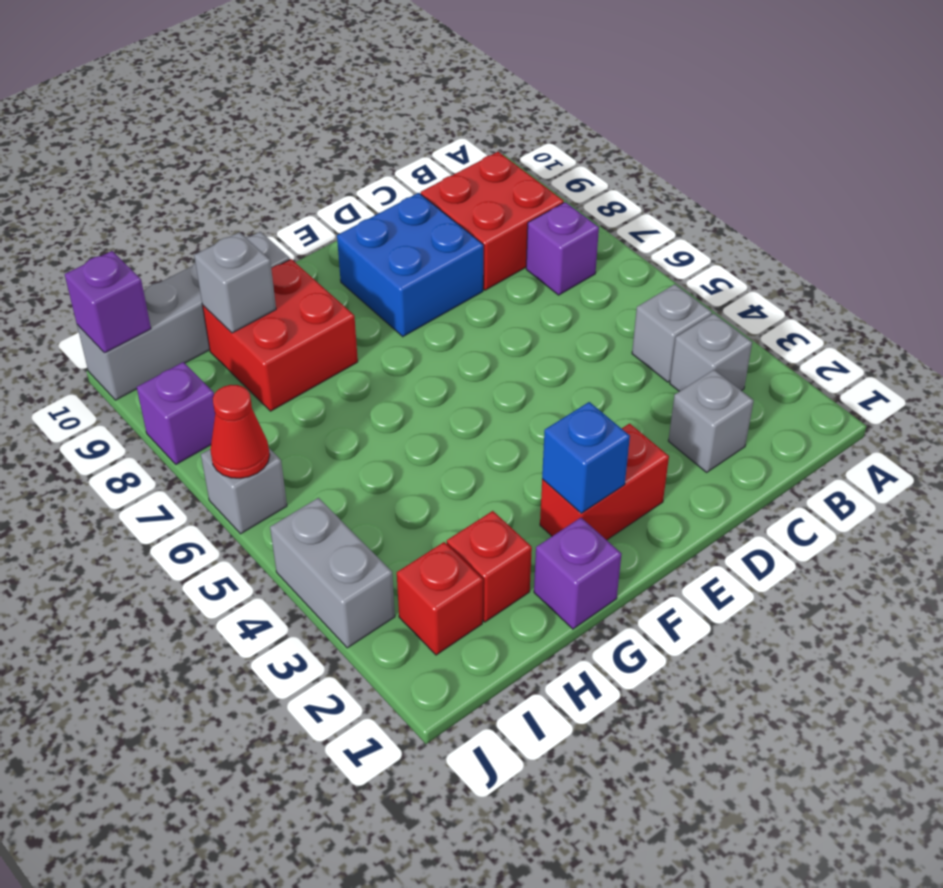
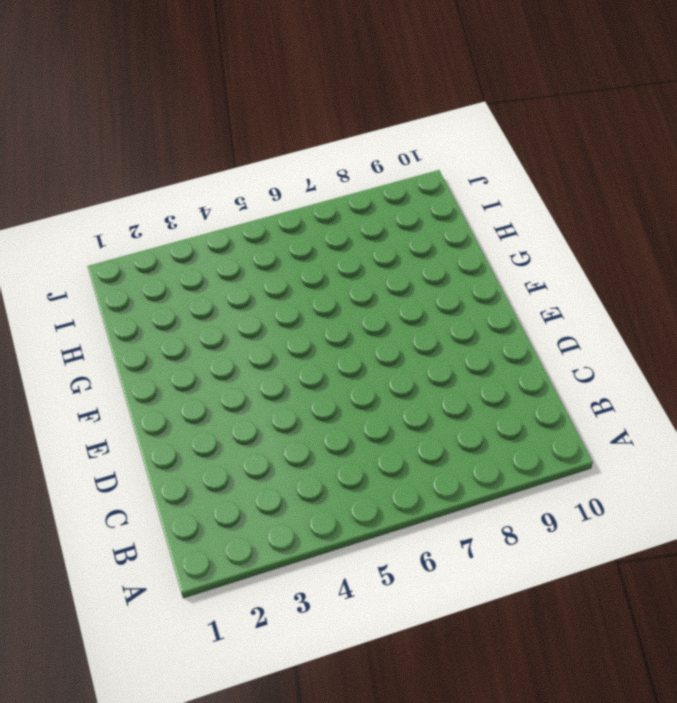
none -> grey 1x1 brick [670,314,752,391]
none -> grey 1x1 brick [632,284,712,382]
none -> purple 1x1 brick [526,202,599,295]

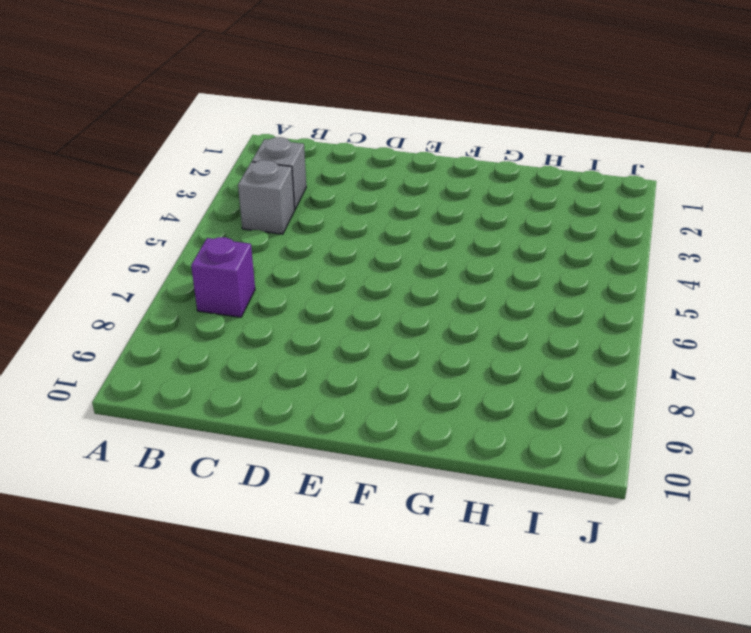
none -> red 2x2 brick [421,152,564,290]
none -> grey 1x1 brick [668,370,754,472]
none -> blue 2x2 brick [337,193,483,337]

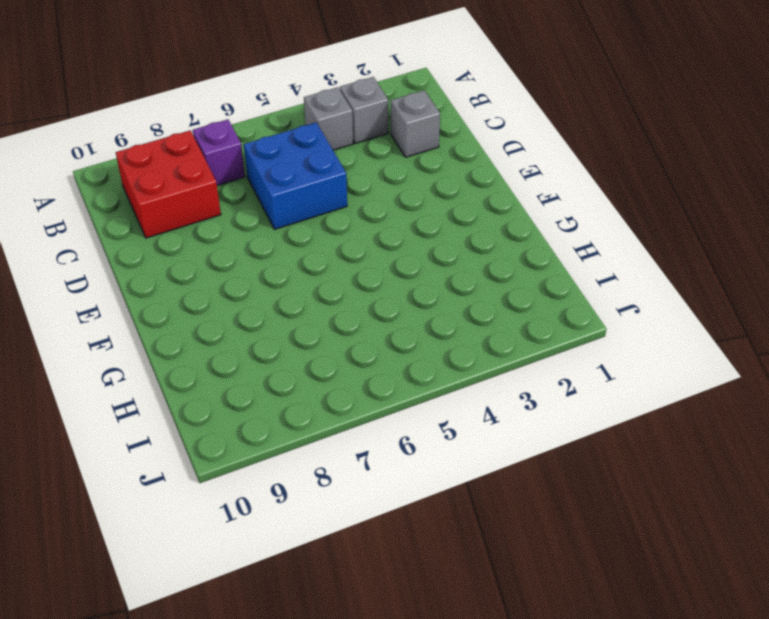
blue 2x2 brick [244,123,347,229] -> blue 2x2 brick moved to [337,193,483,337]
none -> red 1x2 brick [540,424,669,540]
none -> purple 1x1 brick [534,518,621,629]
none -> red 2x2 brick [203,259,358,411]

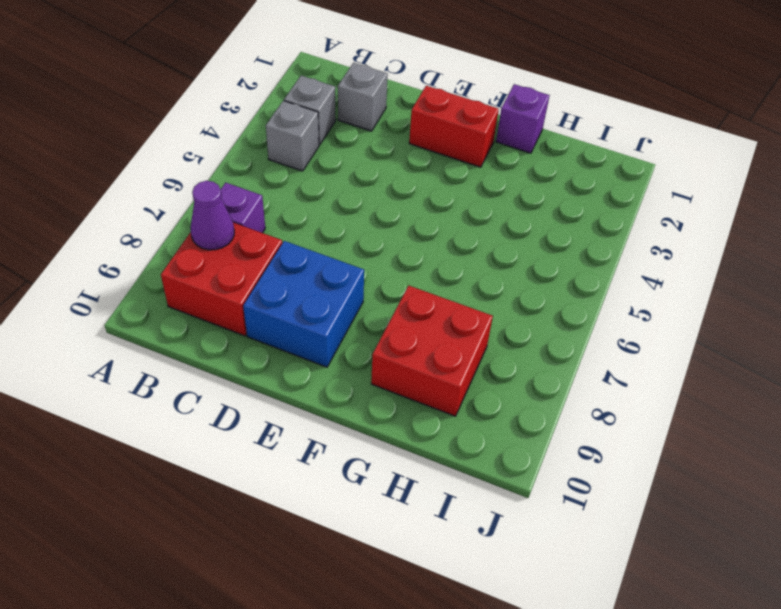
purple 1x1 cone [191,181,234,250] -> none
none -> grey 1x4 brick [77,232,290,400]
none -> red 1x1 brick [447,511,532,622]
none -> red 1x1 brick [397,542,483,655]

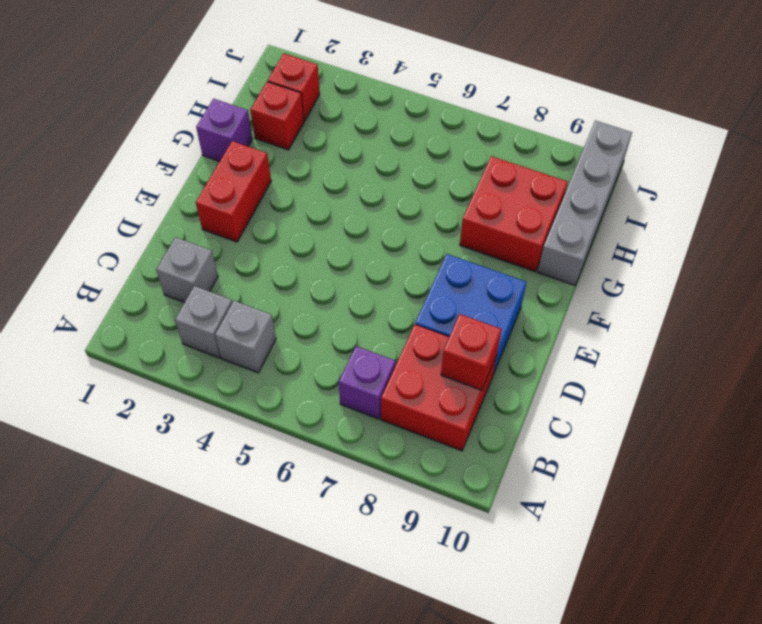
red 1x1 brick [441,314,502,390] -> none
none -> grey 1x2 brick [270,498,395,648]
none -> grey 1x1 brick [201,448,287,534]
none -> purple 1x1 brick [137,362,215,464]

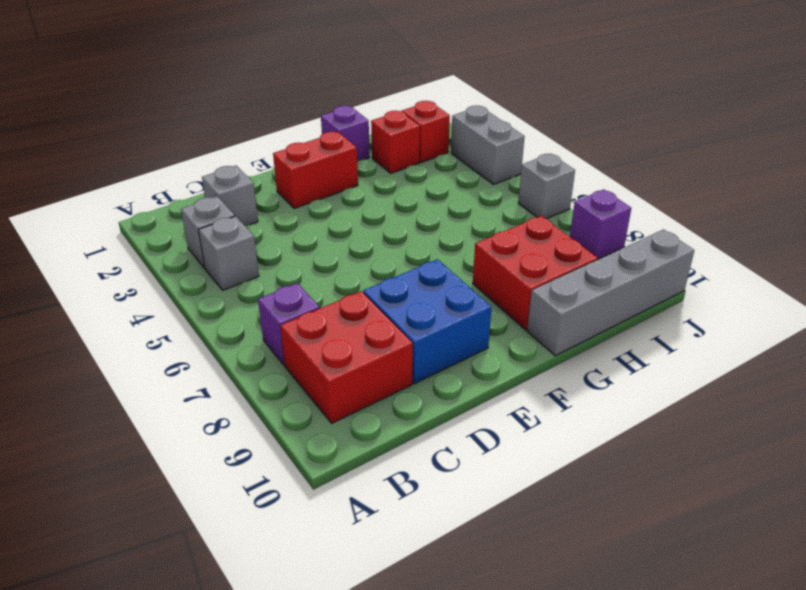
none -> blue 1x1 brick [542,402,630,513]
none -> grey 1x1 brick [194,232,276,333]
none -> red 1x1 cone [210,385,270,478]

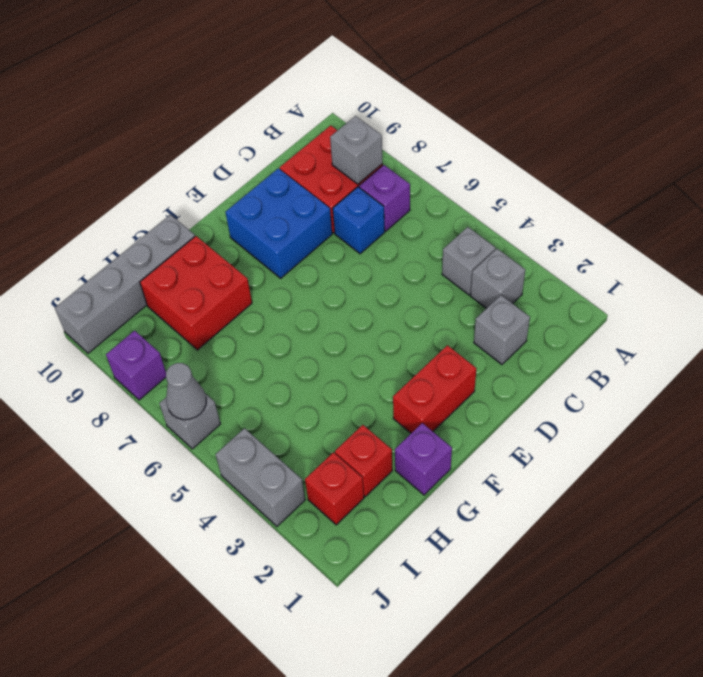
grey 1x1 brick [330,116,383,184] -> grey 1x1 brick moved to [194,232,276,333]
blue 1x1 brick [333,187,385,254] -> blue 1x1 brick moved to [542,402,630,513]
grey 1x1 cone [166,363,206,420] -> red 1x1 cone [210,385,270,478]
none -> purple 1x1 brick [65,251,151,353]

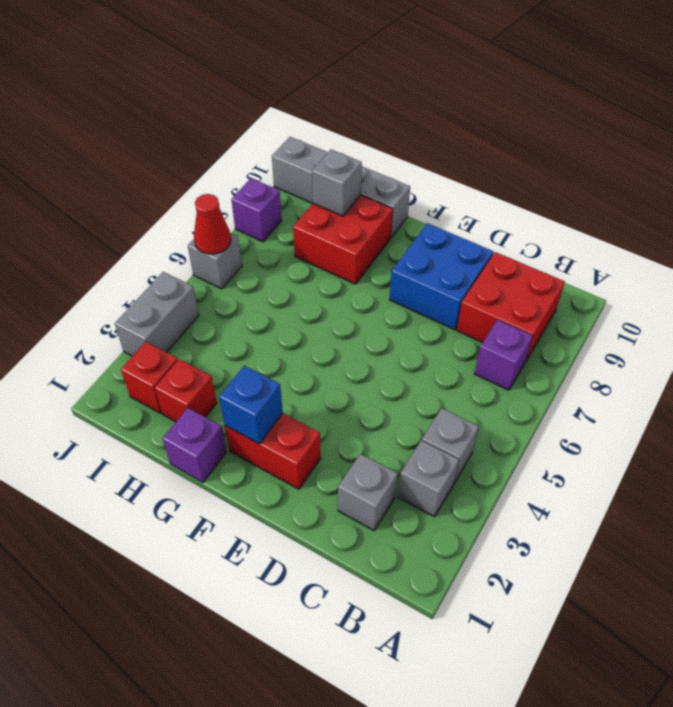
none -> purple 1x1 brick [65,251,151,353]

